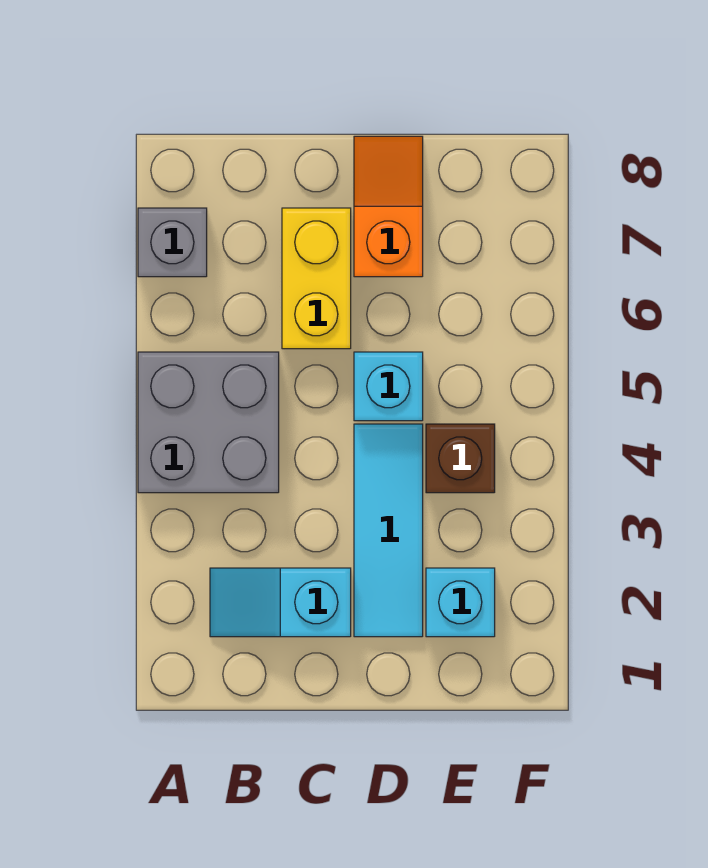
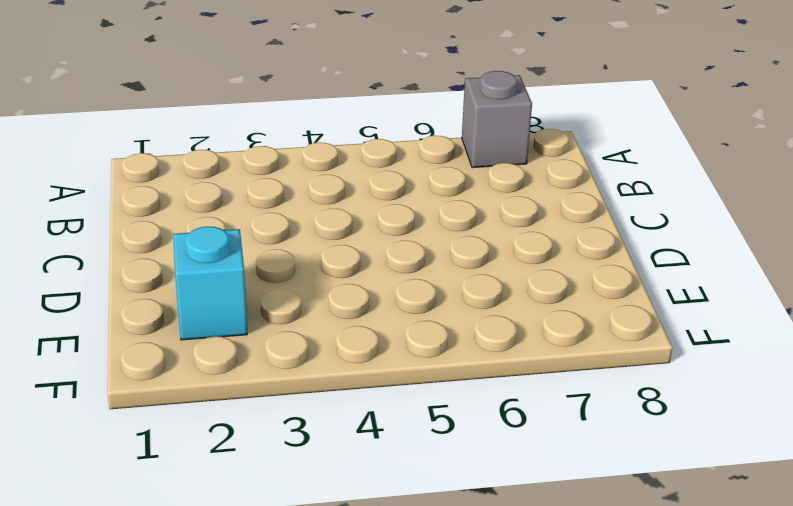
none -> grey 2x2 brick [138,352,279,493]
none -> cyan 1x2 slope [210,568,351,637]

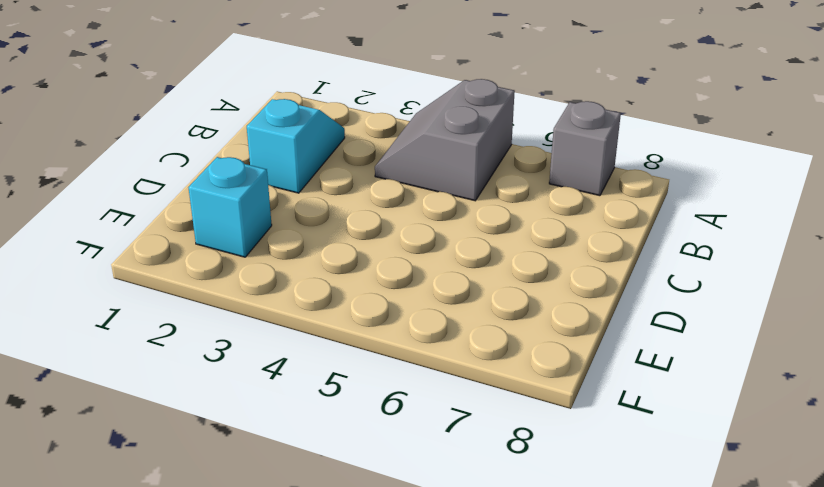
grey 2x2 slope [375,79,515,201] -> grey 2x2 brick [138,352,279,493]
none -> yellow 1x2 brick [282,208,351,349]
none -> cyan 1x3 tile [354,424,423,637]

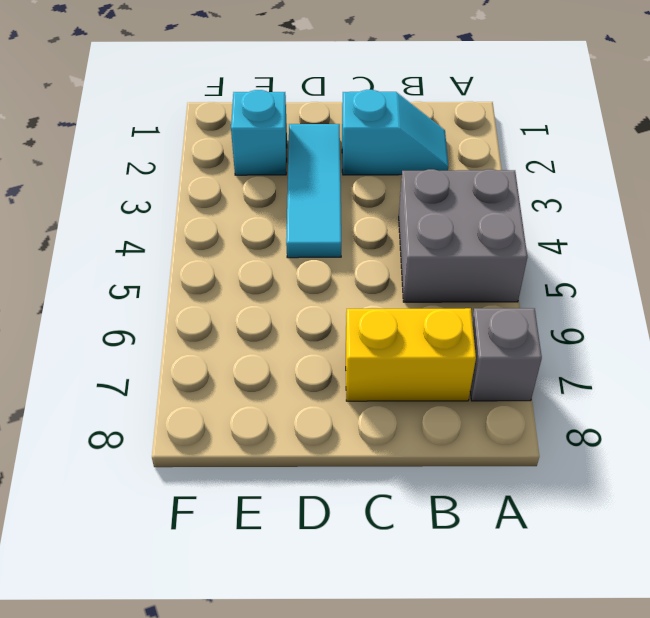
yellow 1x2 brick [346,308,476,401] -> yellow 1x2 brick turned to [282,208,351,349]
none -> cyan 1x1 brick [354,352,423,421]
none -> orange 1x2 slope [354,136,423,277]

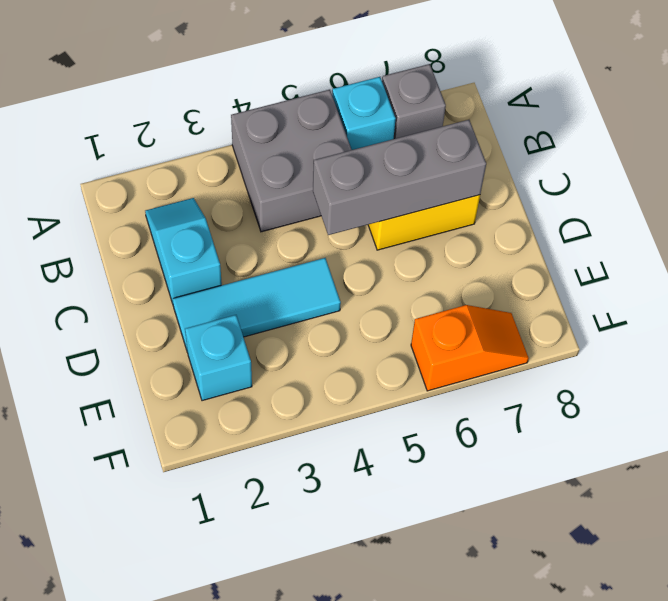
cyan 1x1 brick [332,77,396,150] -> cyan 1x1 brick moved to [354,352,423,421]
grey 1x3 brick [313,120,486,235] -> none
orange 1x2 slope [411,305,529,391] -> orange 1x2 slope moved to [354,136,423,277]
none -> brown 1x1 brick [426,424,495,493]

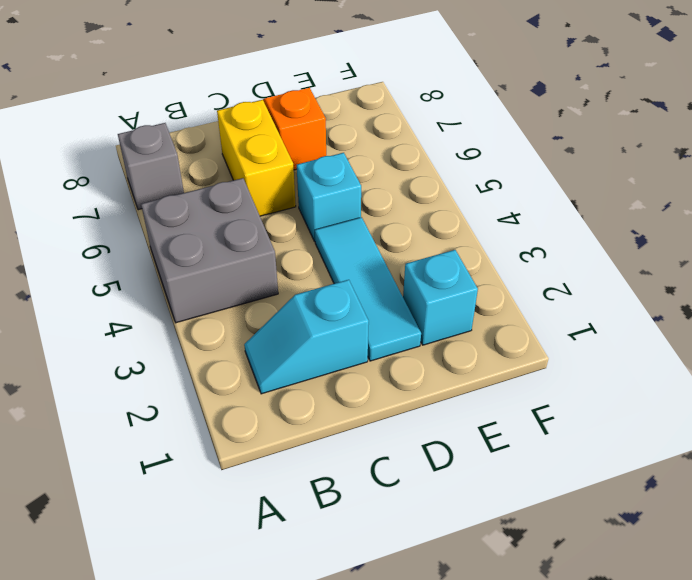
none -> brown 1x1 brick [426,424,495,493]

